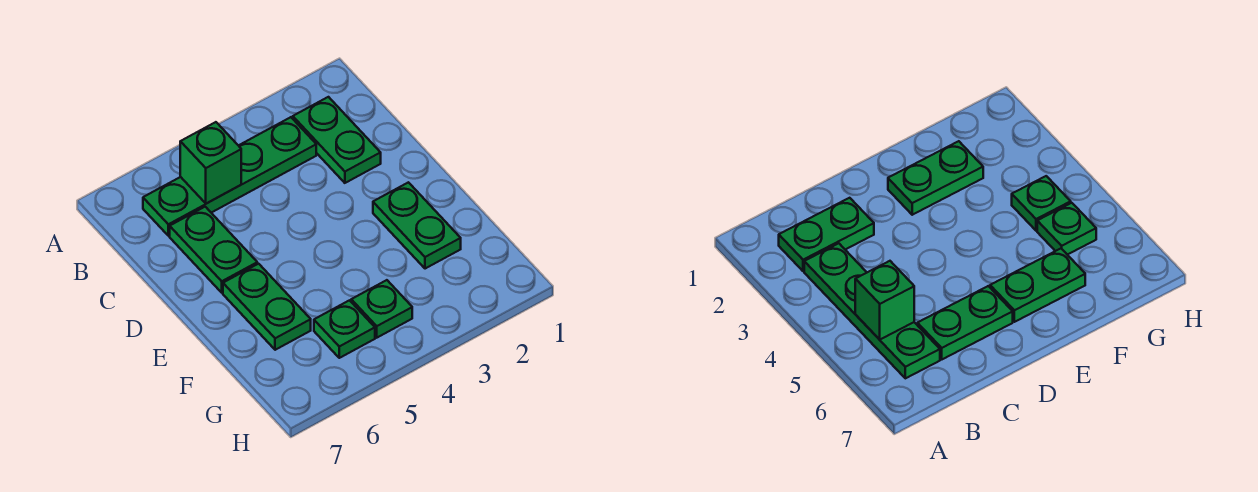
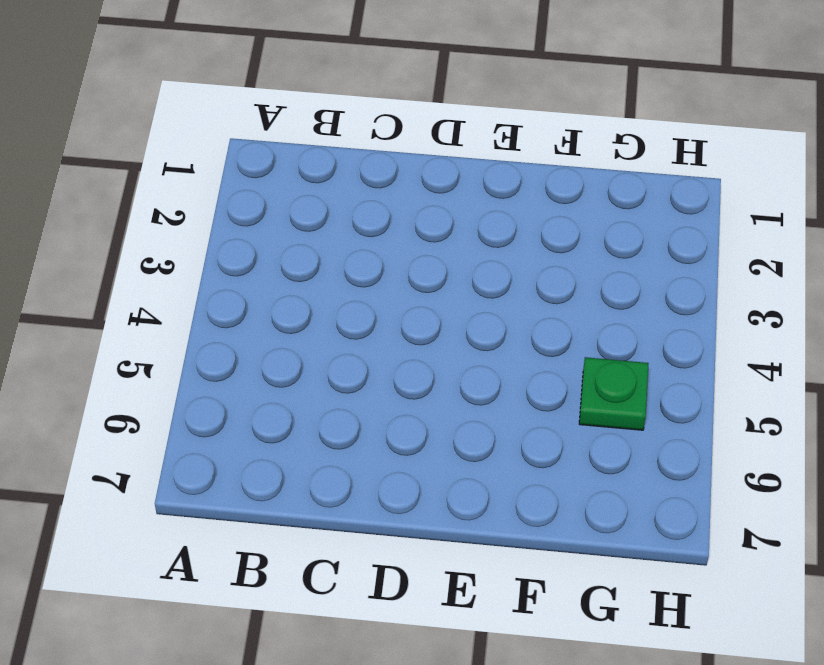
none -> green 1x2 plate [293,97,381,183]
none -> green 1x4 plate [143,117,316,236]

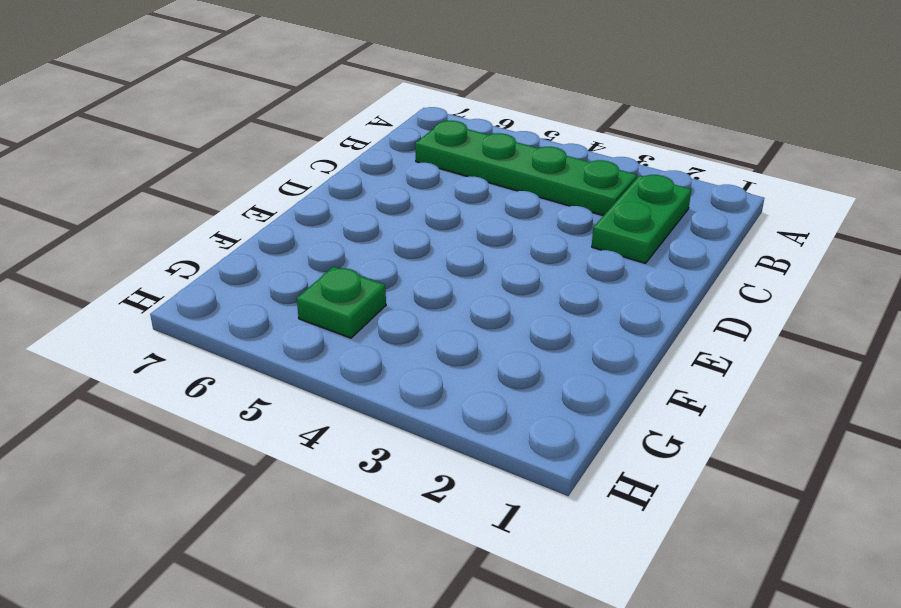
none -> green 1x2 plate [170,207,257,293]
none -> green 1x2 plate [373,182,461,269]

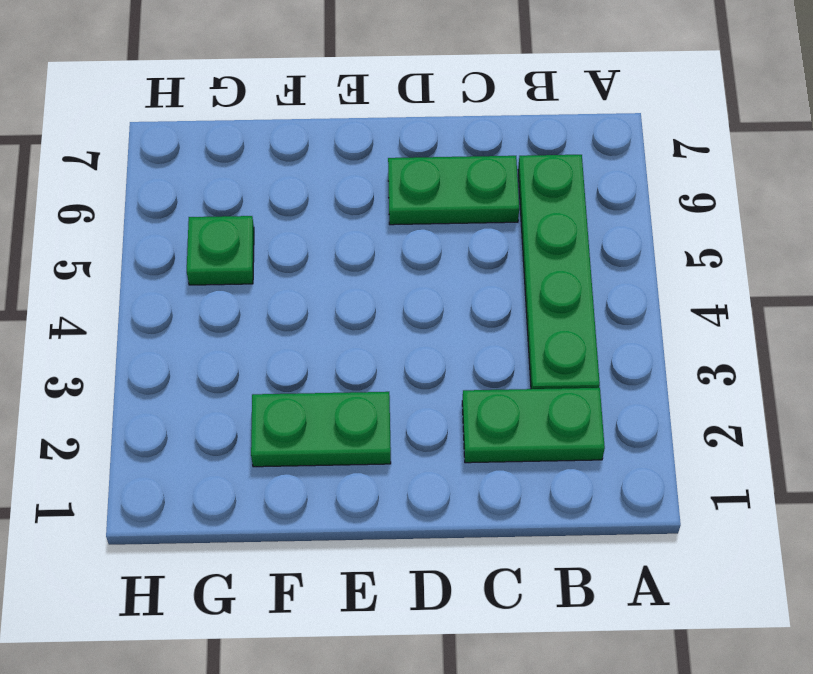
none -> green 1x2 plate [223,264,311,350]
none -> green 1x1 plate [351,280,412,338]

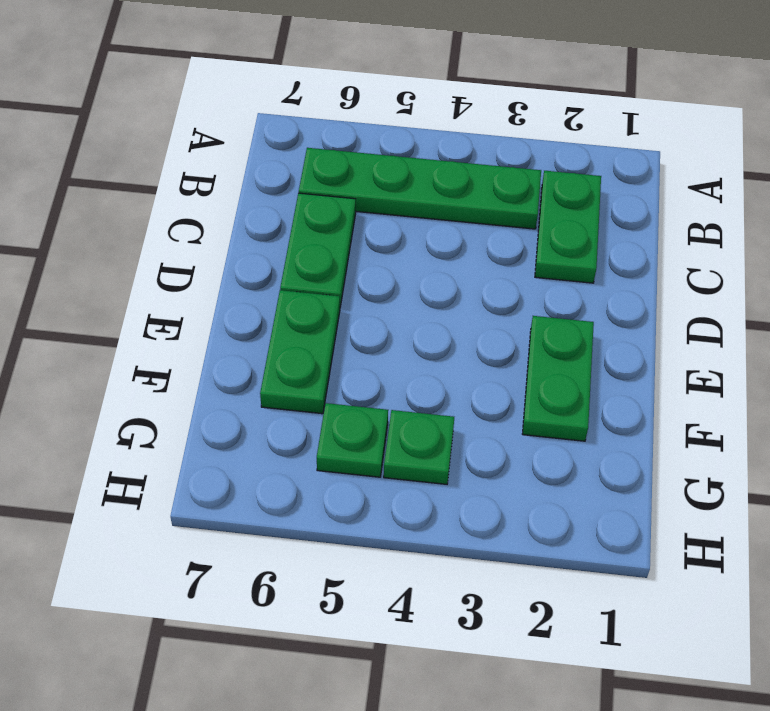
none -> green 1x1 brick [180,122,241,204]

